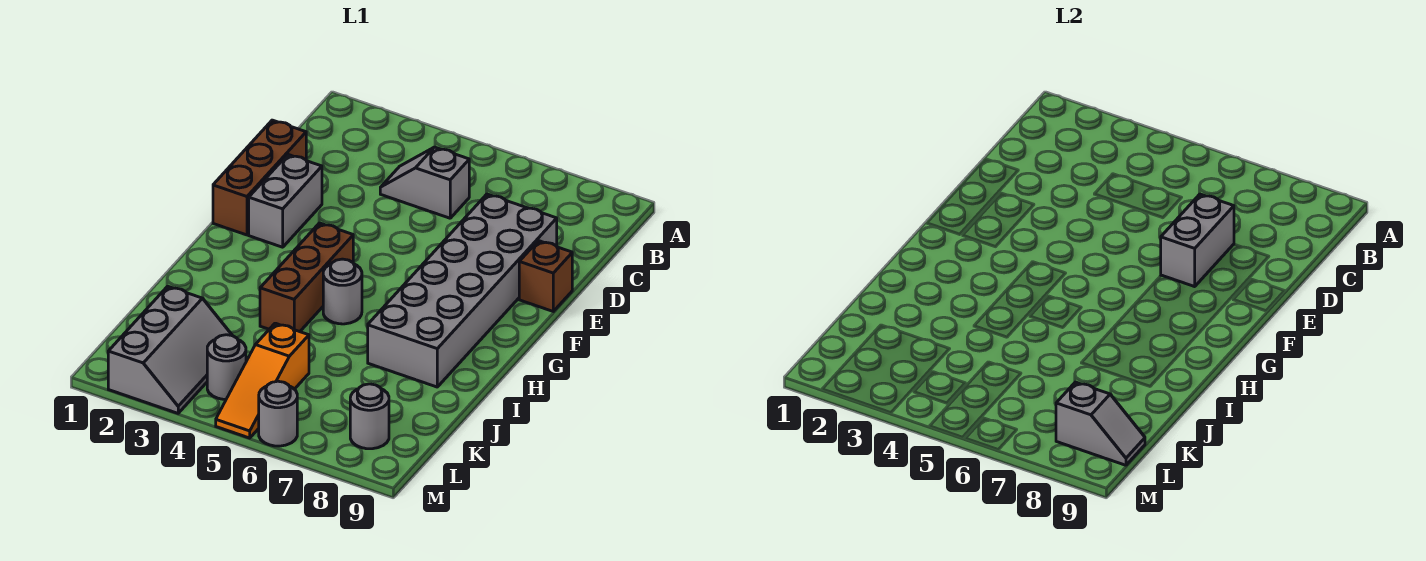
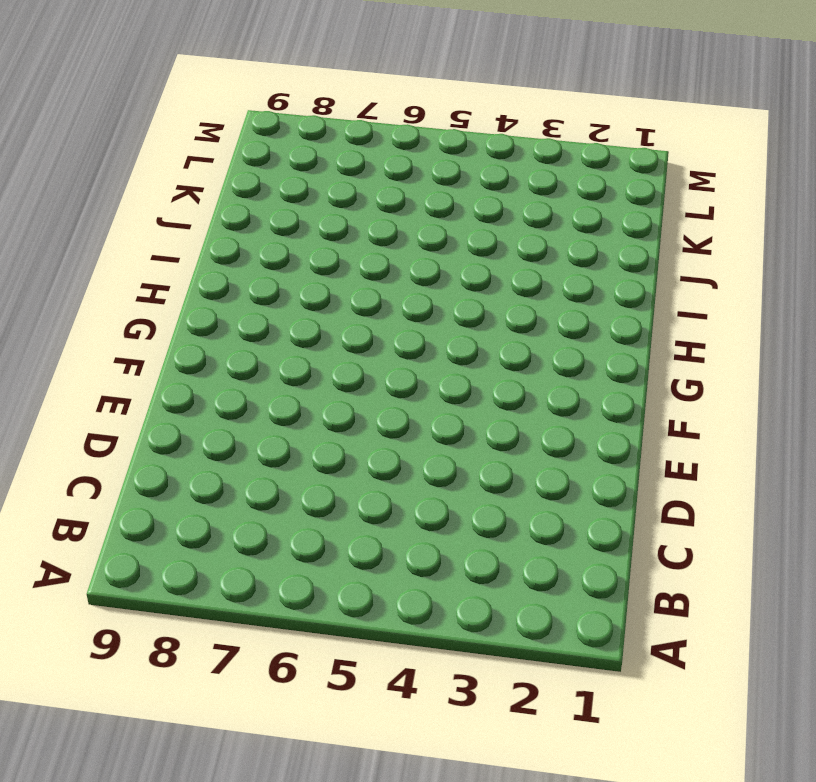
none -> grey 1x2 slope [380,147,469,218]
none -> brown 1x3 brick [213,120,306,235]
none -> grey 2x6 brick [368,194,557,387]

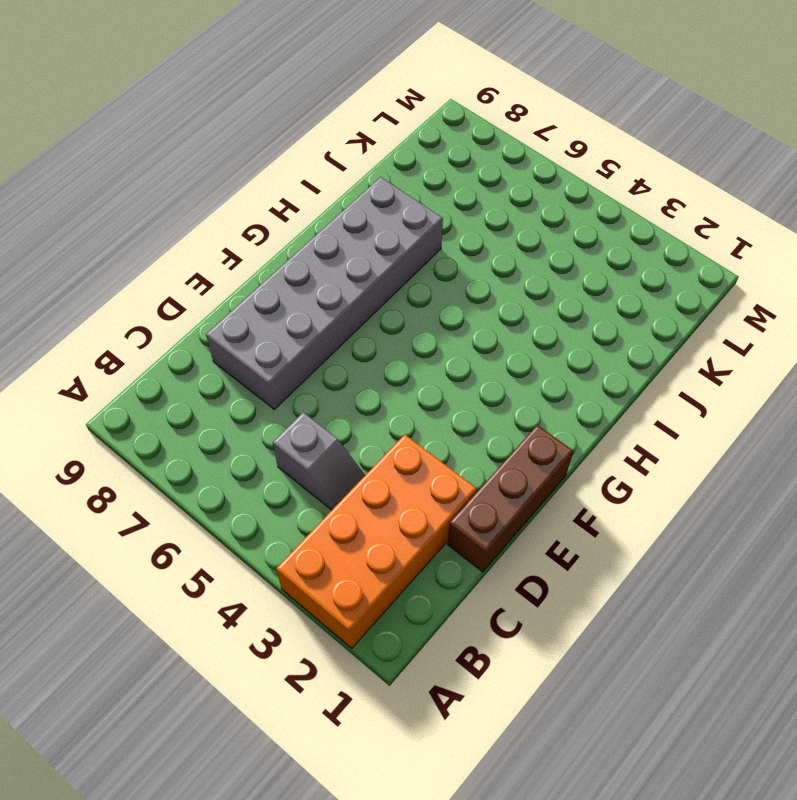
orange 2x4 brick [276,435,477,648] -> none
none -> grey 1x2 brick [249,155,322,247]
none -> brown 1x1 brick [519,241,572,311]
none -> brown 1x3 brick [260,223,353,332]

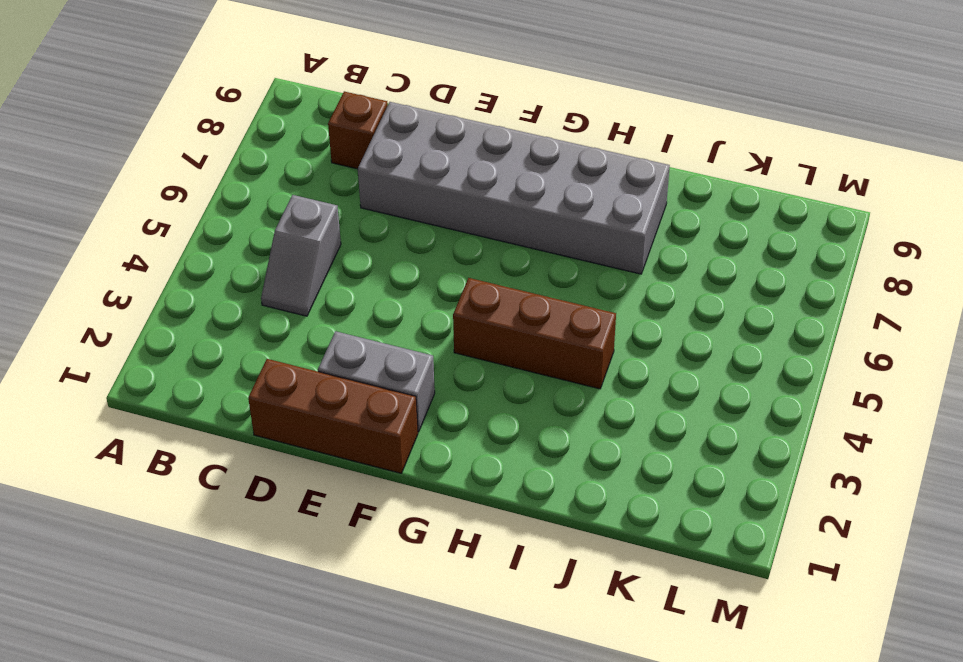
brown 1x1 brick [328,91,388,169] -> brown 1x1 brick moved to [519,241,572,311]
none -> grey 1x1 round brick [323,259,362,324]
none -> grey 2x3 slope [108,286,232,413]
none -> orange 1x3 slope [216,323,309,438]

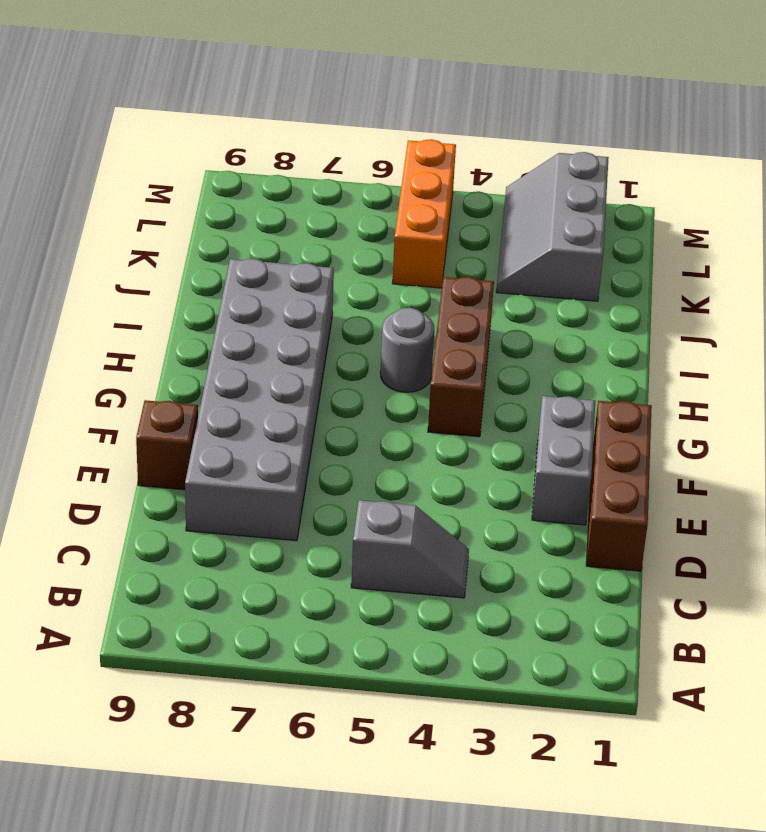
orange 1x3 brick [392,139,456,288] -> orange 1x3 slope [216,323,309,438]
none -> grey 1x1 round brick [207,335,246,399]
none -> grey 1x1 round brick [350,384,389,449]
none -> grey 1x1 round brick [259,381,297,446]

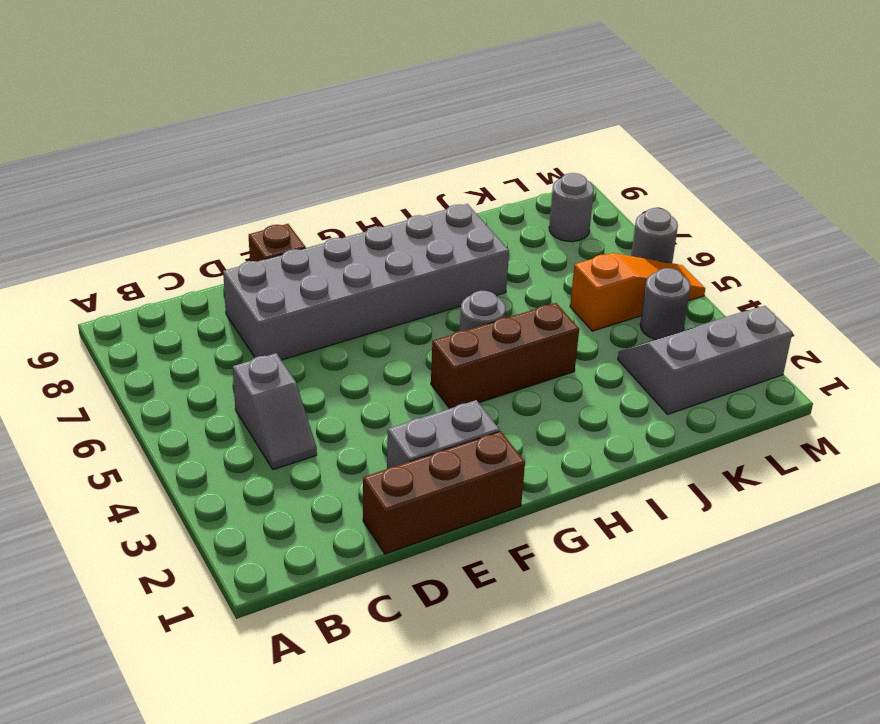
none -> grey 1x2 brick [1161,194,1234,287]
none -> grey 1x2 slope [1056,382,1145,465]

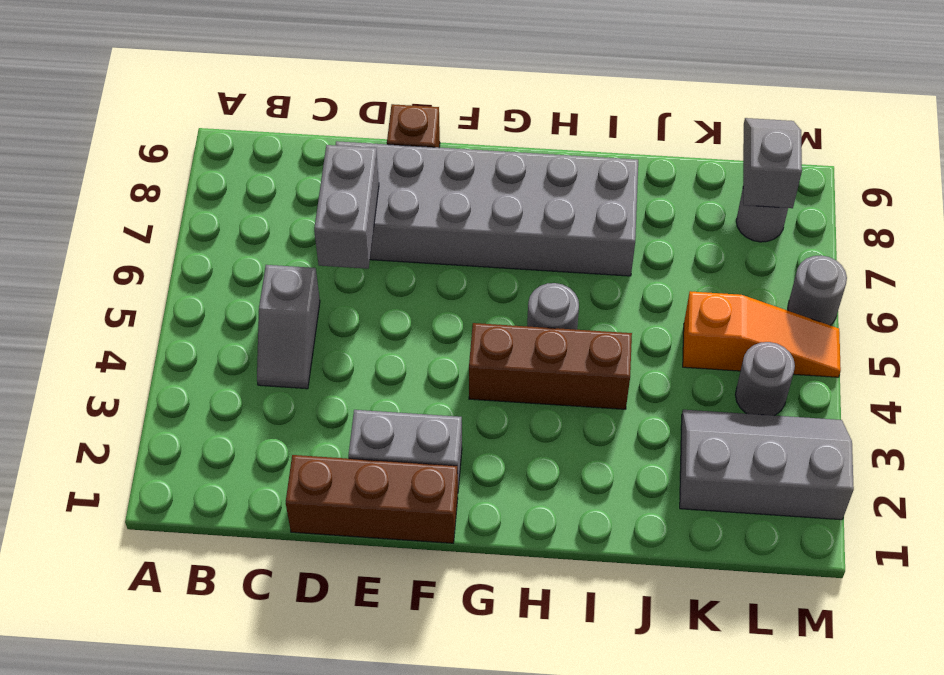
grey 1x2 brick [314,145,379,269] -> grey 1x2 brick turned to [1161,194,1234,287]

